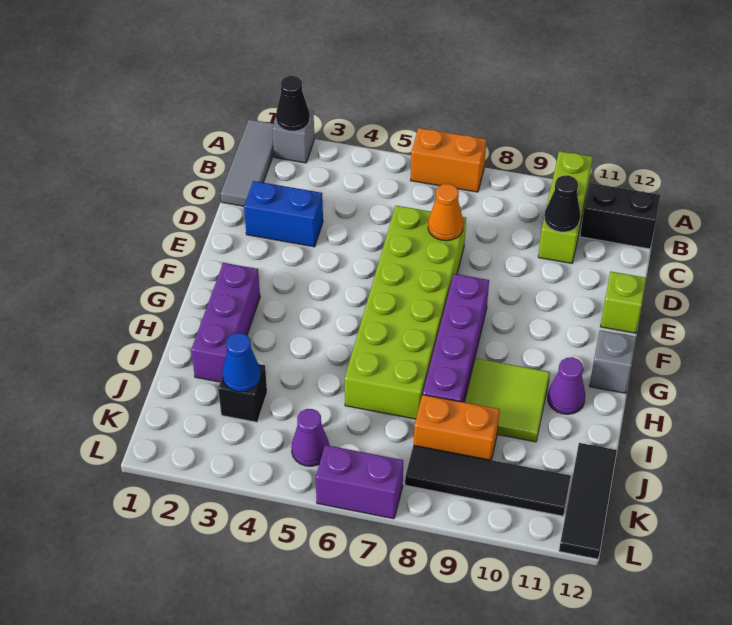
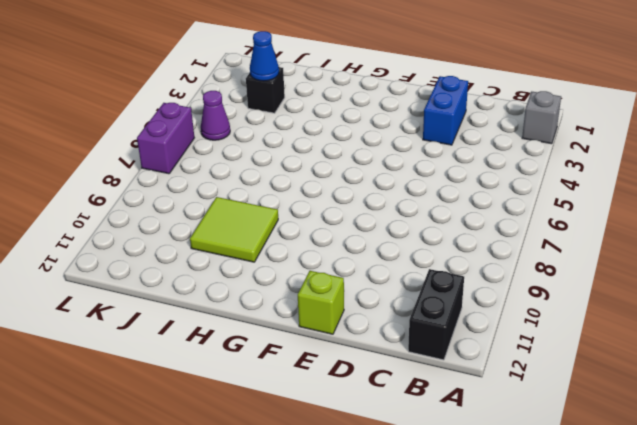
none -> grey 1x3 tile [221,119,274,206]
none -> orange 1x2 brick [411,128,487,192]
none -> lime 1x3 brick [538,151,593,263]

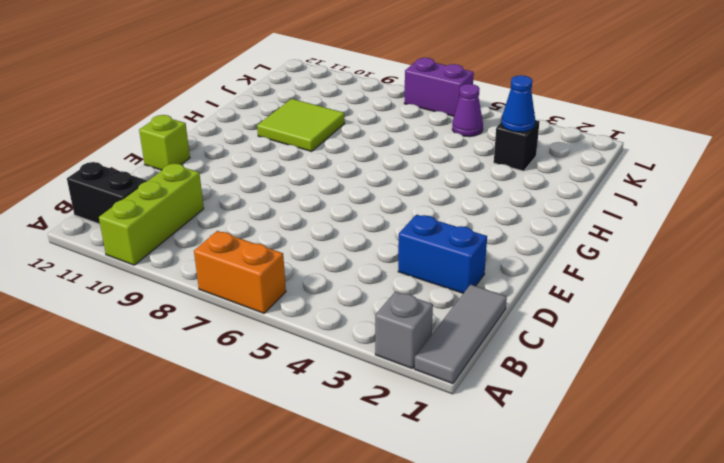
none -> lime 2x6 brick [345,206,466,419]
none -> purple 1x4 brick [423,274,489,402]
none -> purple 1x3 brick [191,263,260,382]

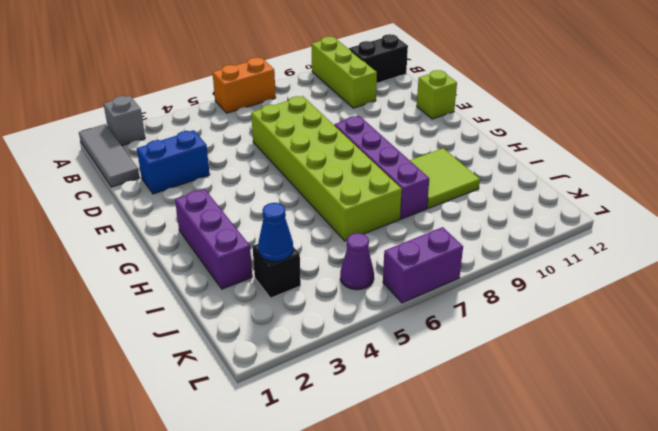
none -> grey 1x1 brick [589,330,636,393]
none -> purple 1x1 cone [548,357,585,414]
none -> orange 1x2 brick [414,395,500,460]

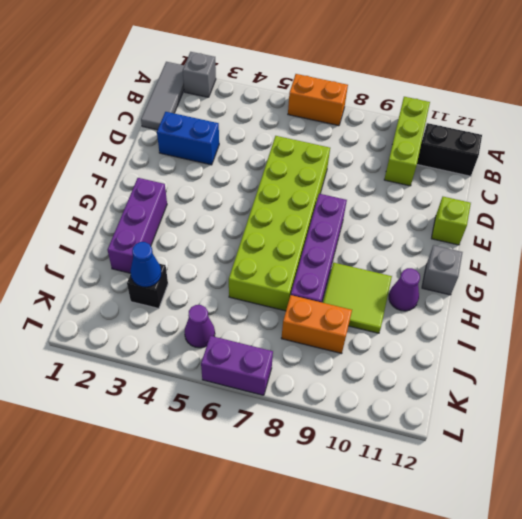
none -> black 1x3 tile [559,443,617,559]
none -> black 1x4 tile [405,445,571,516]
none -> black 1x1 cone [276,76,310,131]

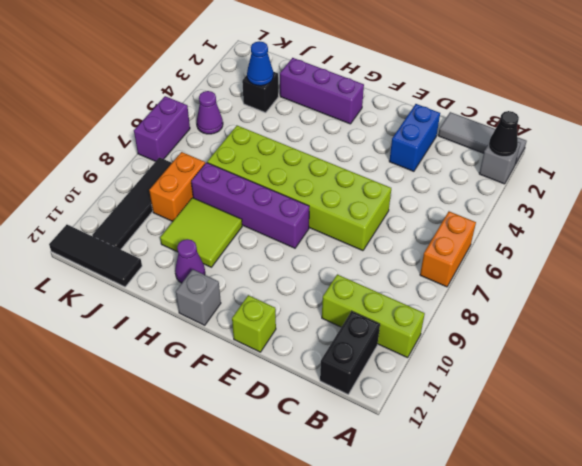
none -> black 1x1 cone [545,175,580,232]
none -> orange 1x1 cone [428,184,463,241]

